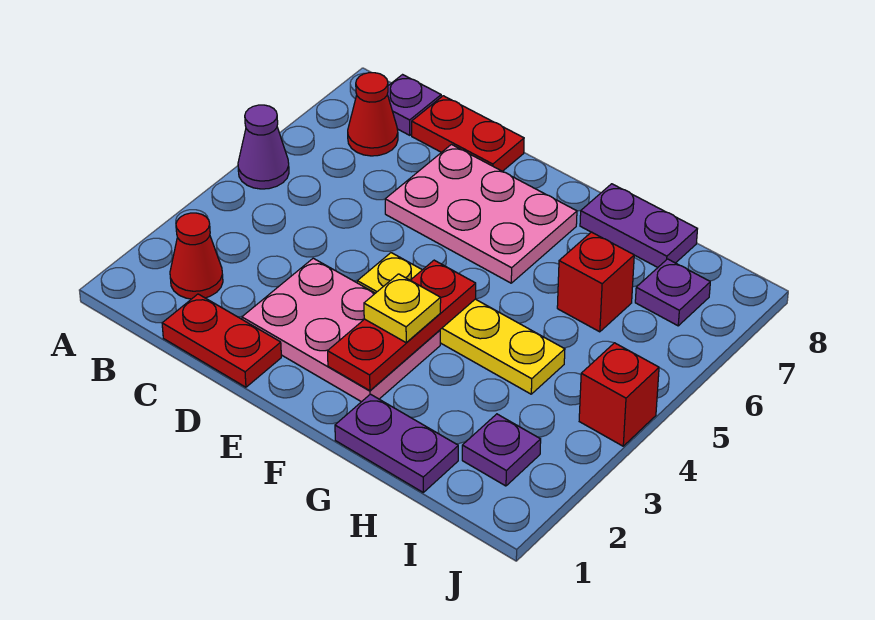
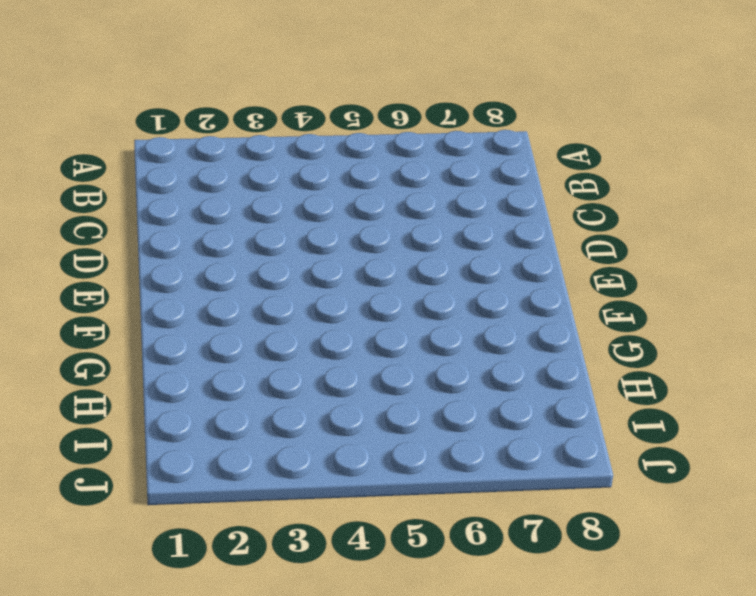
none -> purple 1x1 cone [238,105,289,189]
none -> red 1x1 cone [170,213,223,299]
none -> red 1x1 cone [348,73,398,156]

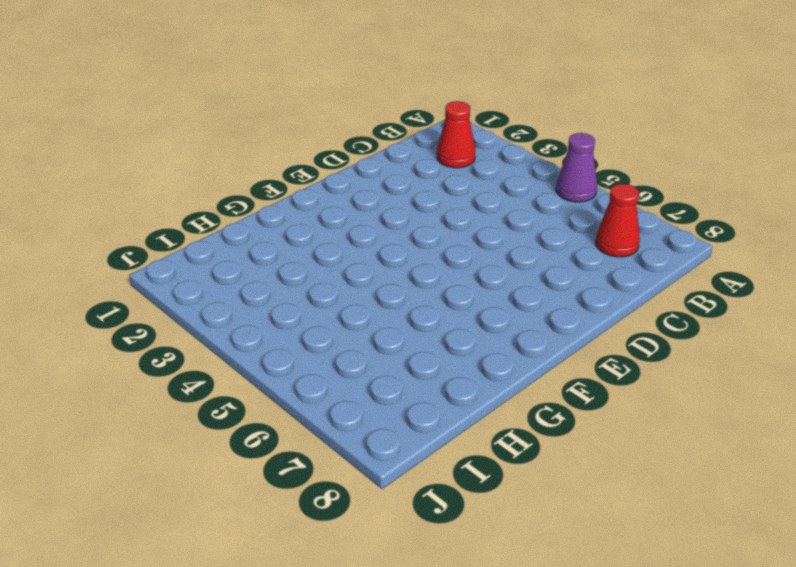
none -> purple 1x1 plate [387,75,441,135]
none -> red 1x2 plate [162,294,281,387]
none -> red 1x2 plate [412,96,524,171]

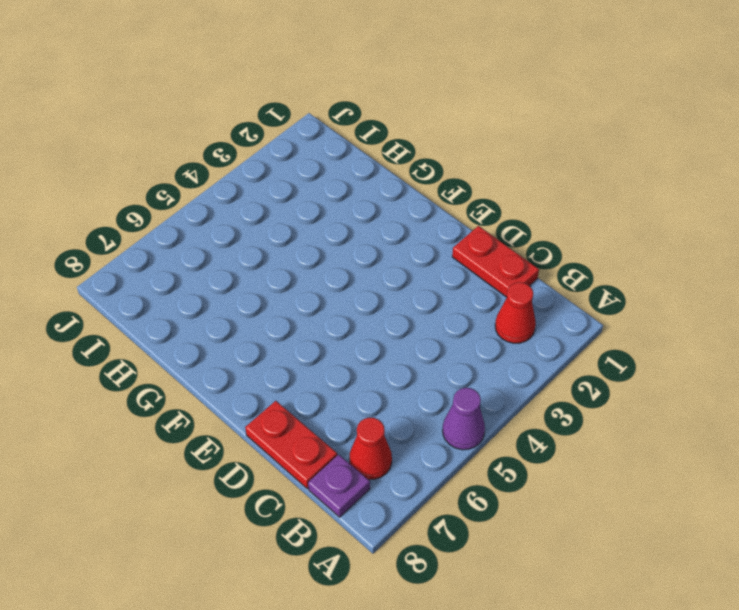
none -> pink 2x3 plate [242,258,440,402]
none -> pink 2x3 plate [385,145,577,283]
none -> yellow 1x4 plate [357,253,565,394]

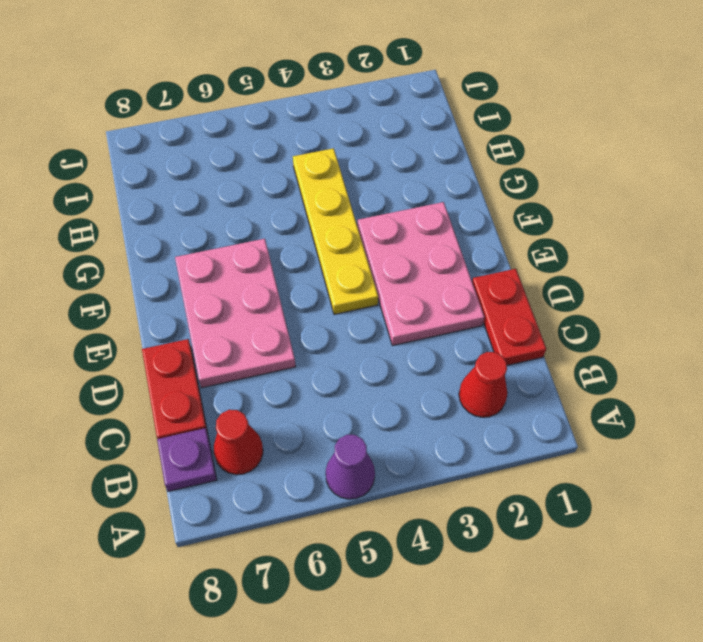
none -> purple 1x2 plate [335,394,458,492]
none -> purple 1x2 plate [580,184,697,267]
none -> red 1x1 brick [557,232,634,332]

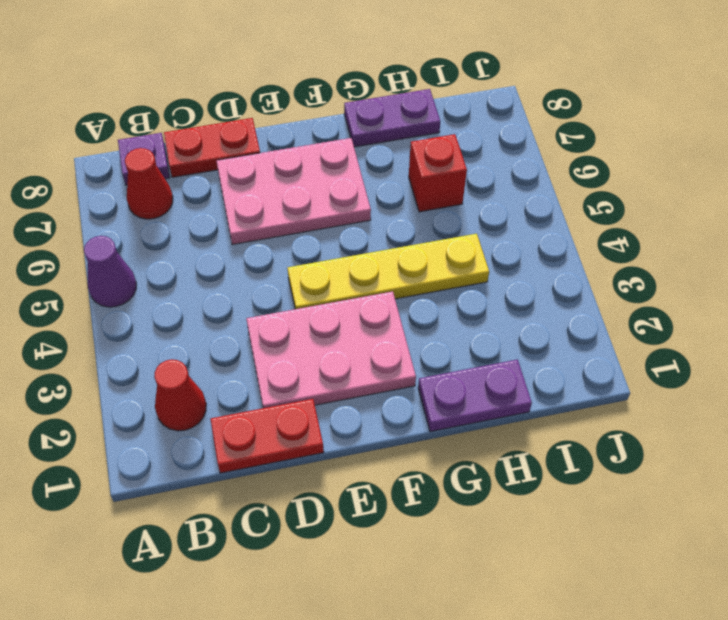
none -> purple 1x1 plate [462,414,541,486]
none -> purple 1x1 plate [635,259,710,326]
none -> red 1x1 brick [579,343,659,446]

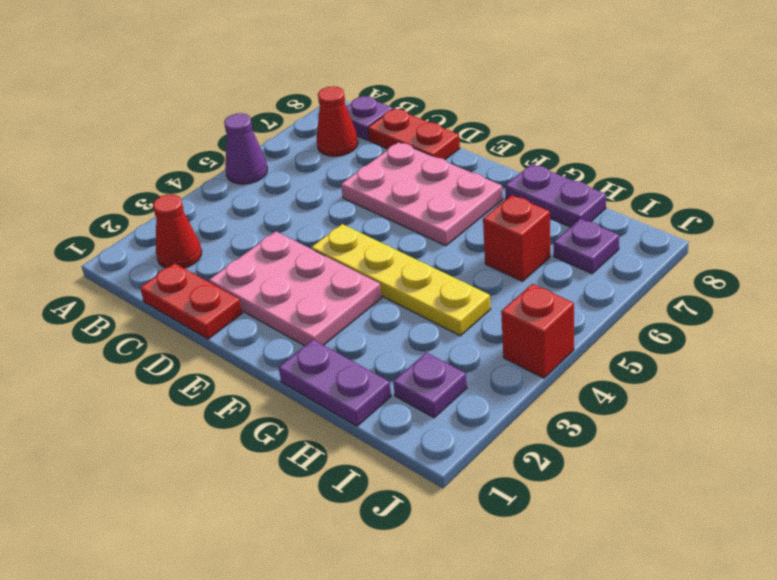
none -> red 1x3 plate [328,260,476,391]
none -> yellow 1x1 plate [364,274,441,342]

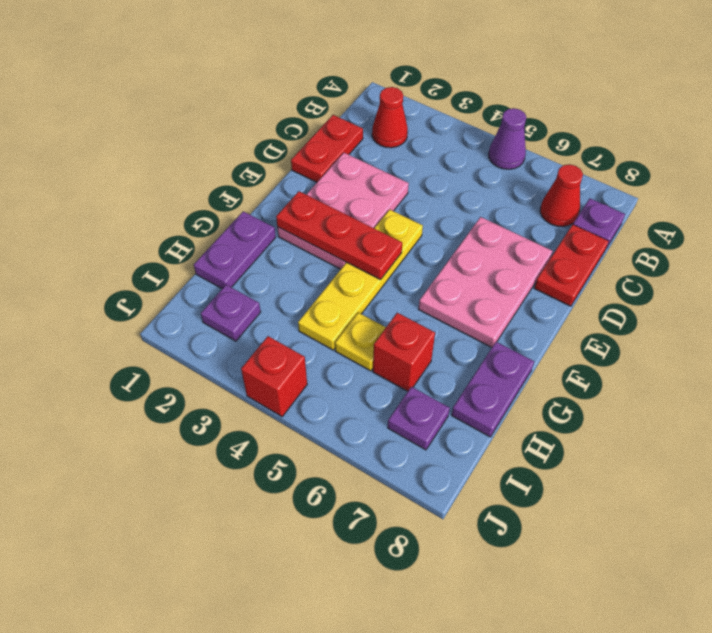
yellow 1x1 plate [335,313,386,371] -> yellow 1x1 plate moved to [364,274,441,342]

